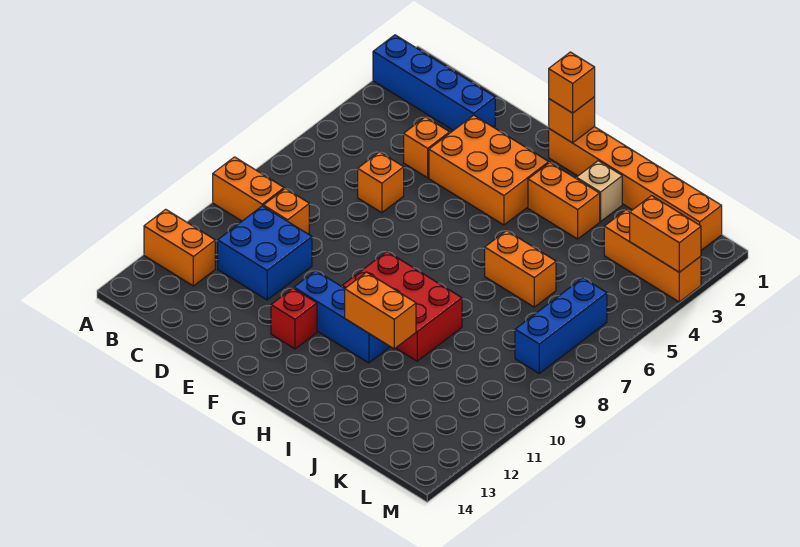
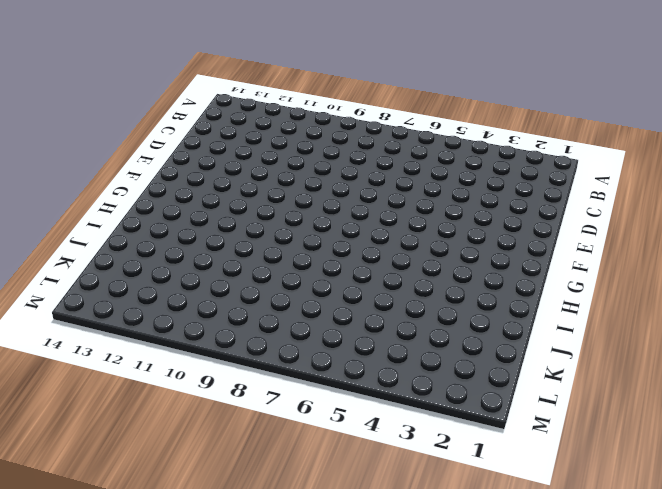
none -> blue 1x4 brick [373,35,495,130]
none -> orange 1x2 brick [213,157,284,221]
none -> orange 1x2 brick [144,209,215,286]

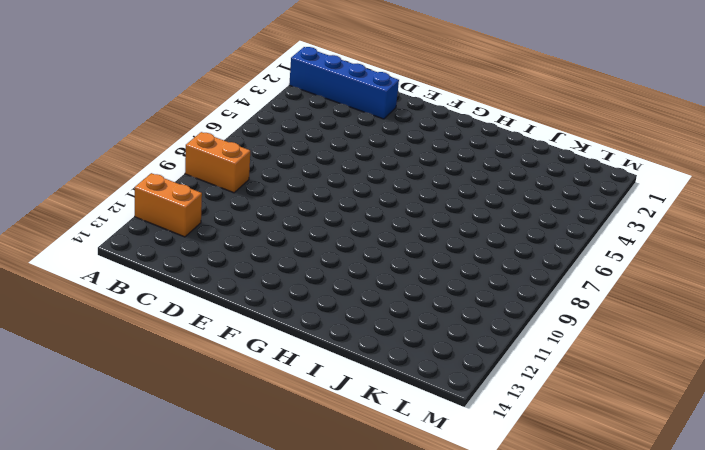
none -> orange 1x1 brick [263,188,309,234]
none -> blue 2x2 brick [218,206,312,300]
none -> orange 1x1 brick [404,117,450,178]

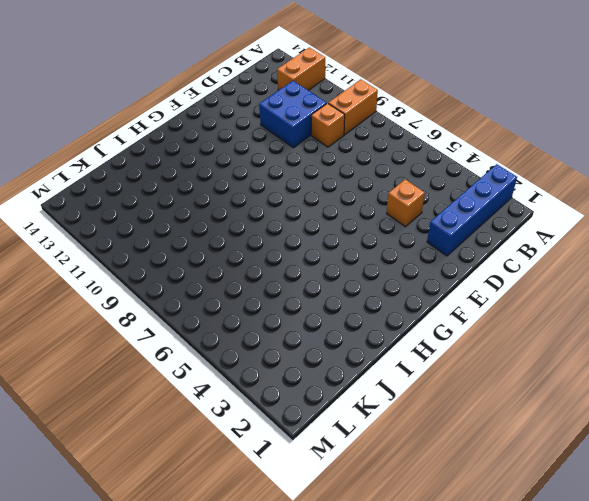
none -> orange 1x1 brick [358,152,404,213]
none -> orange 2x3 brick [429,115,549,225]
none -> blue 1x3 brick [294,271,390,363]

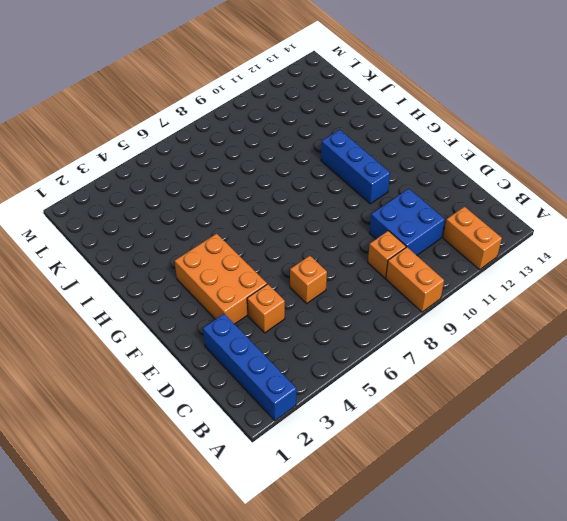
none -> red 1x1 brick [271,288,317,349]
none -> orange 1x6 brick [549,127,722,250]
none -> red 2x3 brick [342,252,462,361]

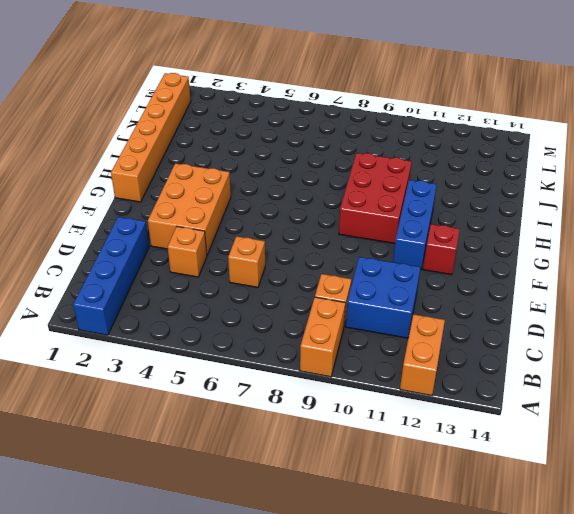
none -> orange 1x2 brick [528,163,600,239]
none -> tan 1x1 brick [576,161,622,222]
none -> orange 1x2 brick [485,231,556,307]

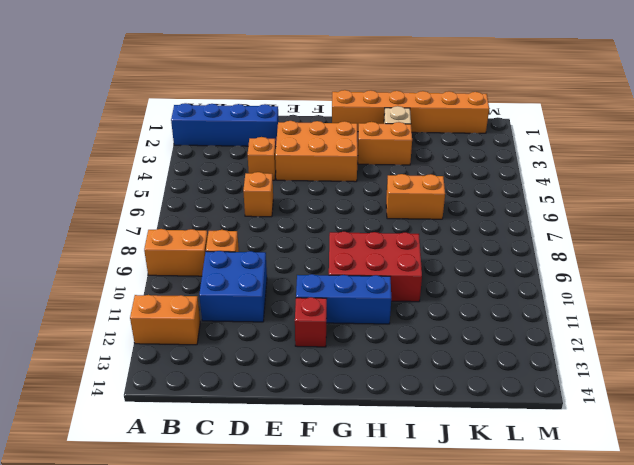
none -> orange 1x3 brick [604,210,701,302]
none -> blue 1x3 brick [515,278,607,373]
none -> orange 1x1 brick [549,97,595,143]

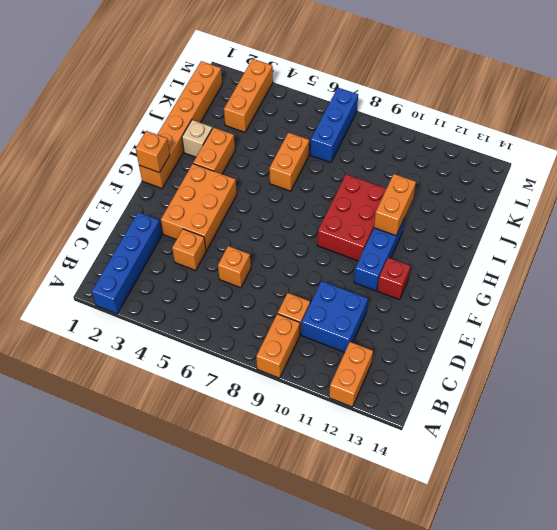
blue 1x3 brick [310,88,358,163] -> blue 1x3 brick turned to [515,278,607,373]
none -> orange 1x2 brick [630,196,701,272]
none -> orange 1x1 brick [549,52,595,113]

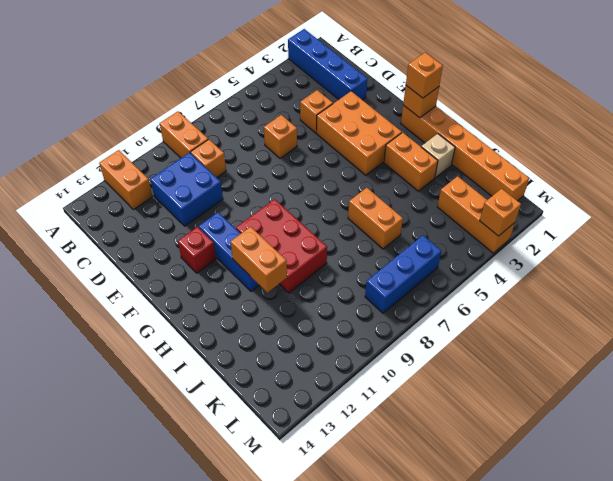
orange 1x1 brick [480,189,521,236] -> orange 1x2 brick [630,196,701,272]

